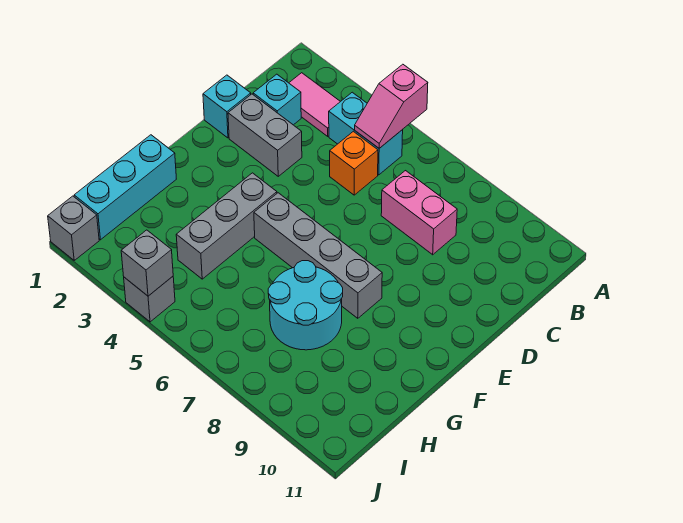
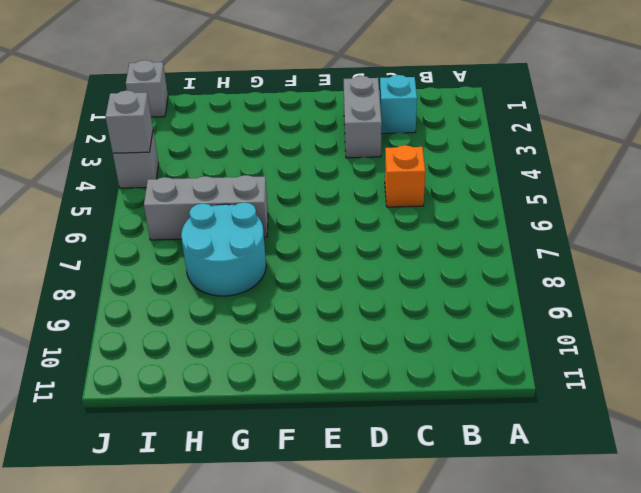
grey 1x3 brick [144,175,268,240] -> grey 1x3 brick moved to [176,173,277,279]
none -> pink 1x2 tile [289,73,341,136]
none -> cyan 1x2 brick [329,92,403,175]
none -> pink 1x2 brick [381,171,457,255]

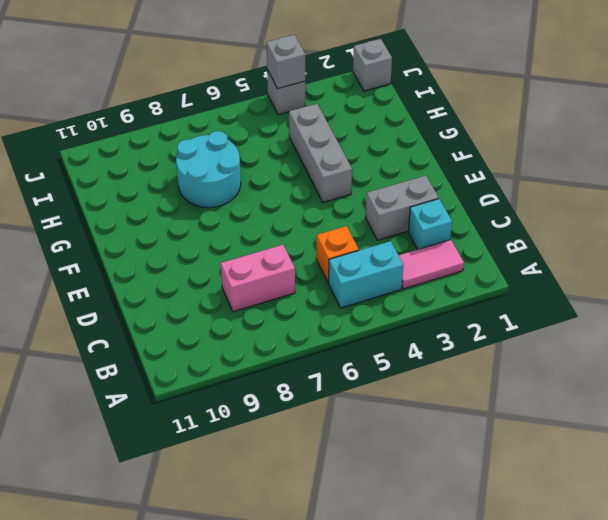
none -> cyan 1x1 brick [203,75,251,138]
none -> grey 1x4 brick [254,193,382,318]
none -> cyan 1x3 brick [74,135,176,240]

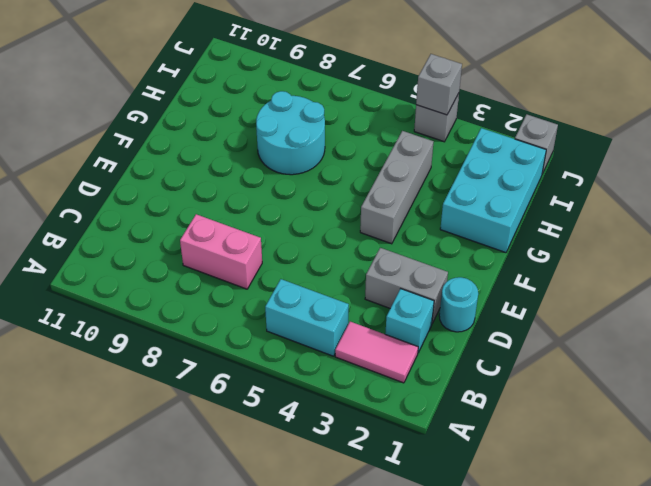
cyan 1x1 round brick [439,277,478,332] -> cyan 1x1 brick [203,75,251,138]
cyan 2x3 brick [440,128,546,253] -> cyan 1x3 brick [74,135,176,240]
none -> orange 1x1 brick [330,131,378,195]
none -> grey 1x4 brick [254,193,382,318]
none -> pink 1x2 slope [355,64,428,148]

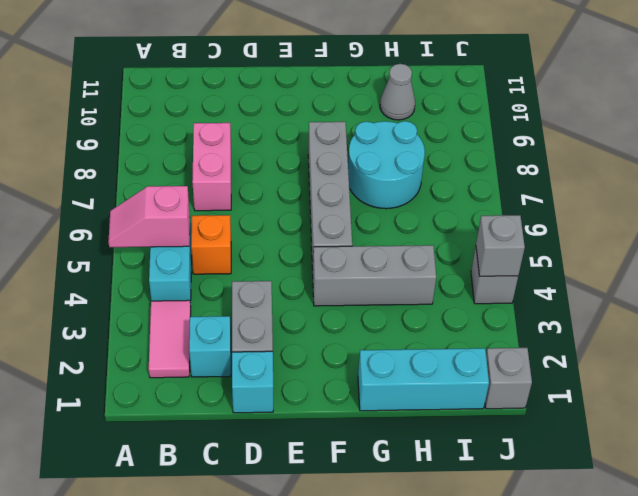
pink 1x2 slope [108,186,190,247] -> pink 1x2 slope turned to [355,64,428,148]
grey 1x1 cone [380,64,415,120] -> none

